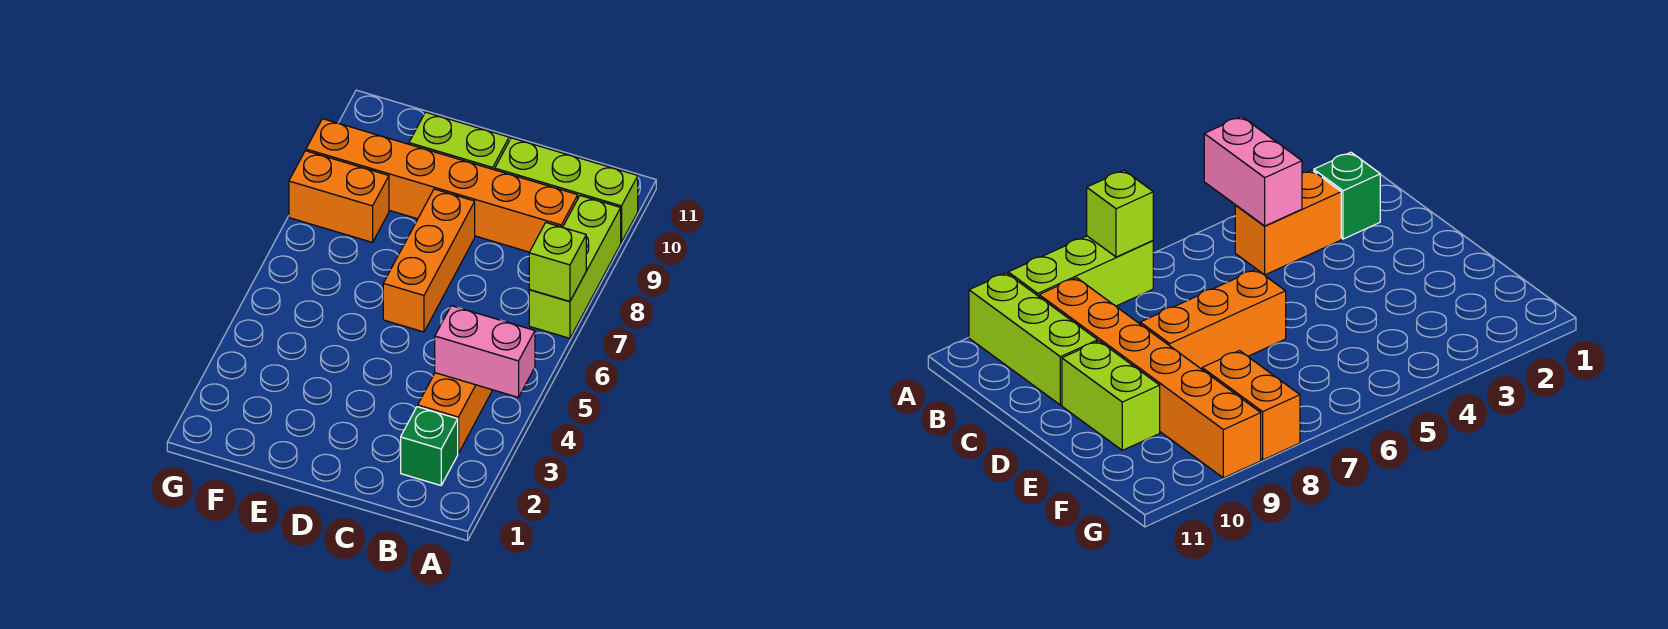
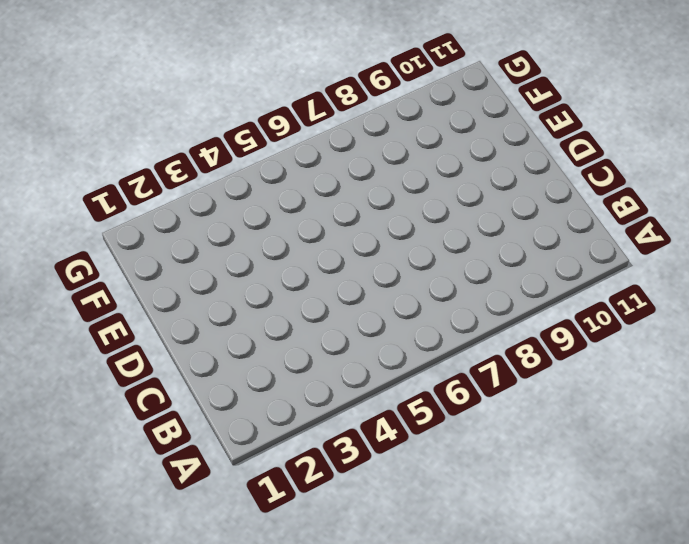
none -> lime 1x3 brick [529,196,621,338]
none -> lime 1x3 brick [495,138,638,242]

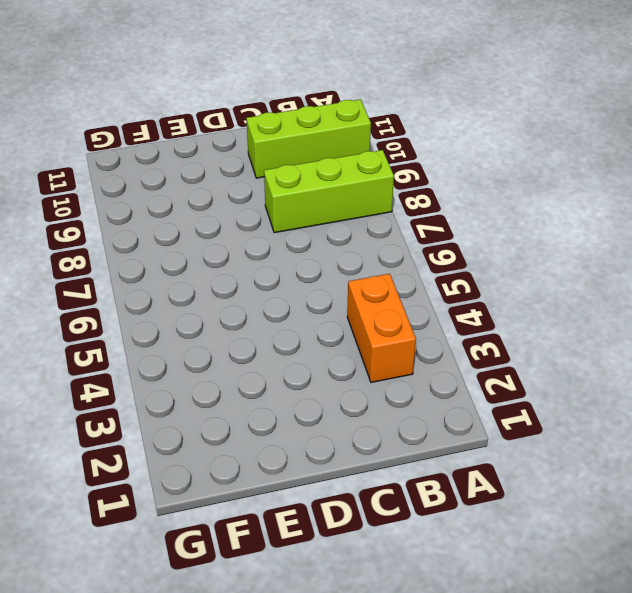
lime 1x3 brick [264,150,394,233] -> lime 1x3 brick turned to [529,196,621,338]
none -> green 1x1 brick [401,407,458,485]
none -> orange 1x6 brick [306,119,578,252]

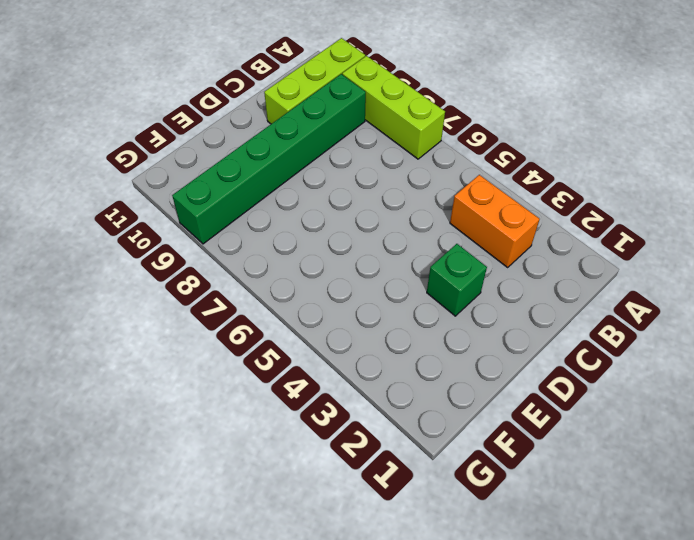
green 1x6 brick [172,74,366,244] -> orange 1x6 brick [306,119,578,252]
green 1x1 brick [427,244,487,316] -> green 1x1 brick moved to [401,407,458,485]
none -> orange 1x3 brick [383,189,475,332]
none -> lime 1x2 brick [409,112,509,170]

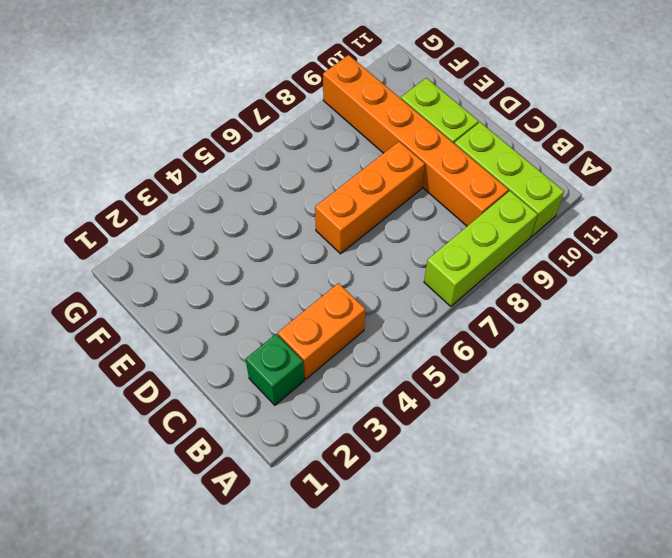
none -> orange 1x2 brick [289,151,389,242]
none -> pink 1x2 brick [435,306,535,397]

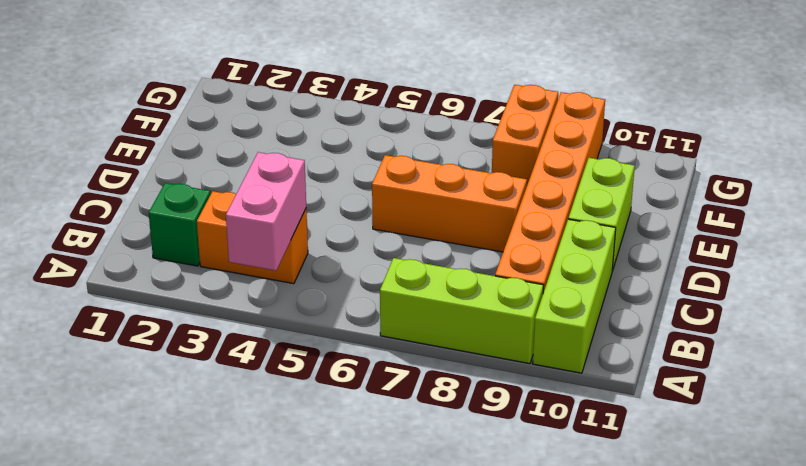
none -> lime 1x1 brick [529,223,586,302]

